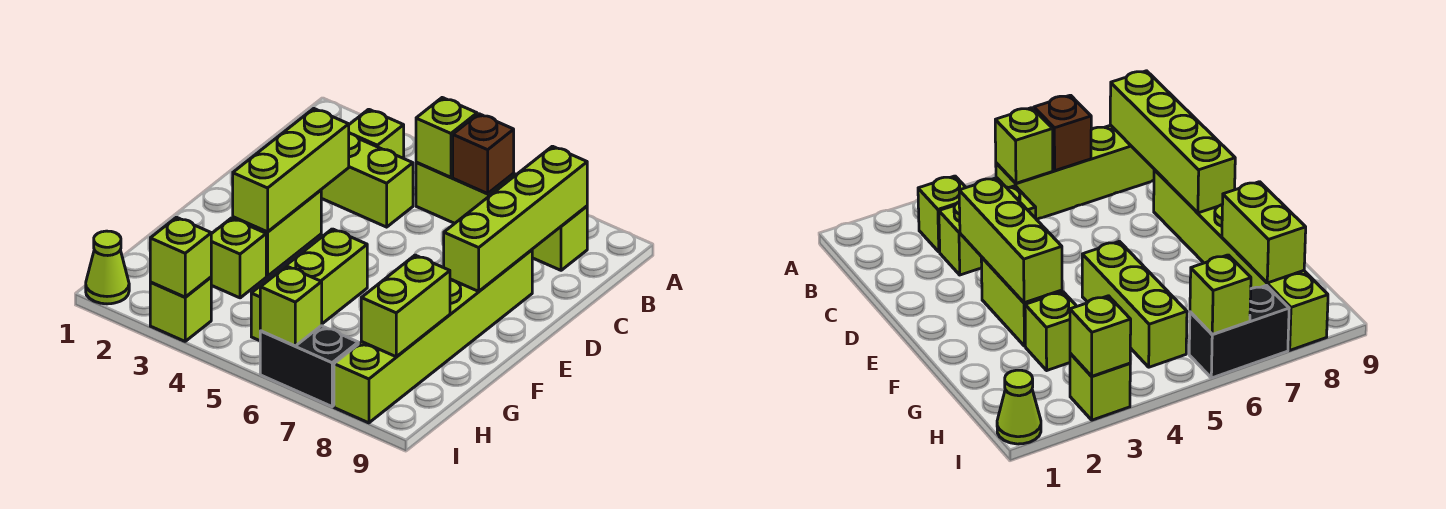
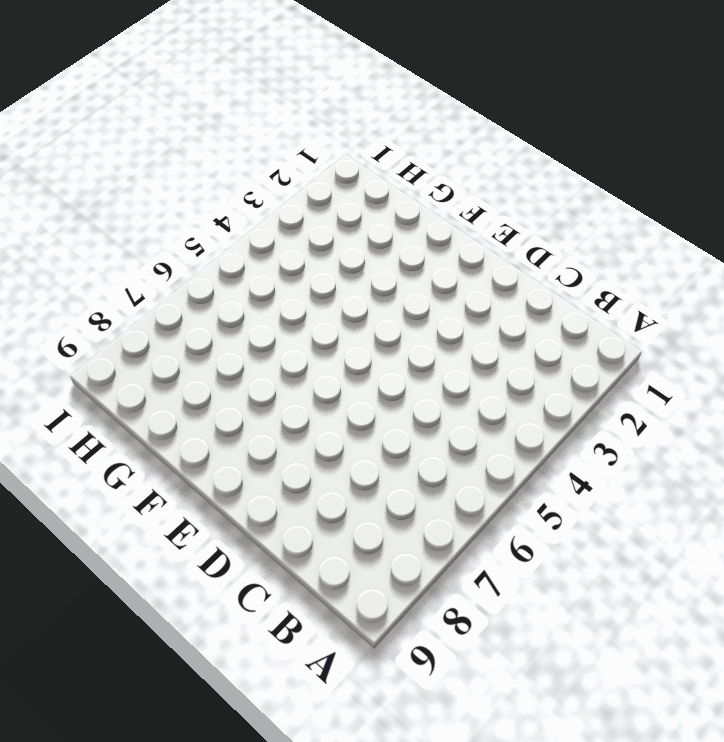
none -> lime 1x1 brick [349,109,404,158]
none -> lime 1x4 brick [416,162,588,270]
none -> lime 1x2 brick [321,133,413,227]

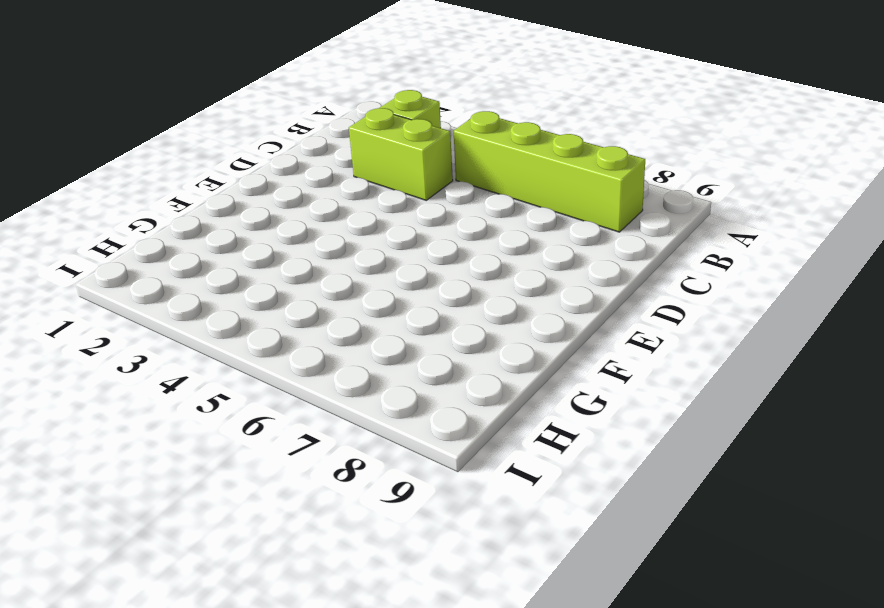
none -> lime 1x6 brick [334,250,532,423]
none -> lime 1x2 brick [233,190,321,276]
none -> lime 1x3 brick [251,229,367,341]

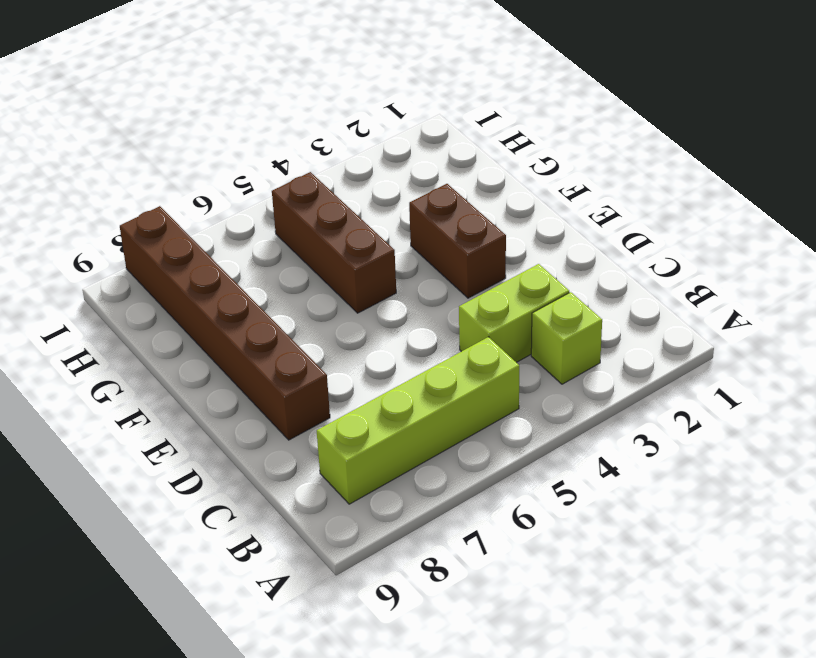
brown 1x6 brick [120,206,330,440] -> lime 1x6 brick [334,250,532,423]
brown 1x2 brick [409,184,506,298] -> lime 1x2 brick [233,190,321,276]
brown 1x3 brick [272,172,396,313] -> lime 1x3 brick [251,229,367,341]
none -> lime 1x1 brick [211,218,266,298]
none -> lime 1x1 cone [86,231,129,304]
none -> lime 1x1 brick [150,277,211,341]

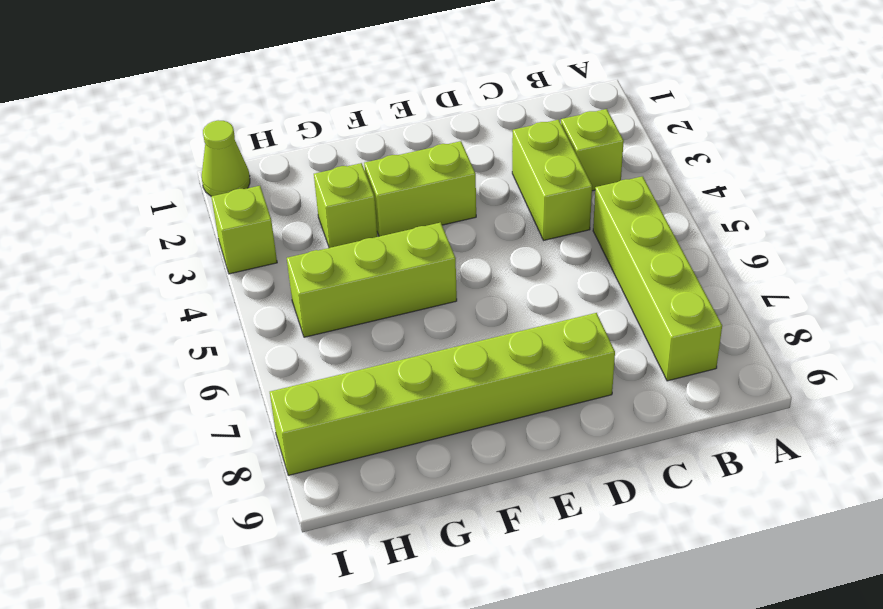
none -> black 1x2 brick [260,326,358,406]
none -> lime 1x1 brick [416,98,477,177]
none -> brown 1x1 brick [453,114,514,194]

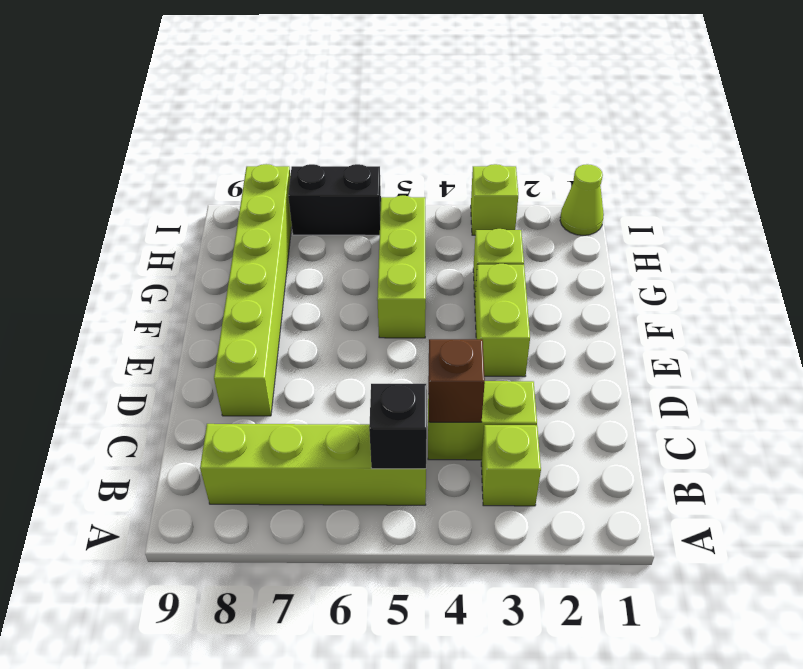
black 1x1 brick [369,384,427,469] -> lime 1x1 brick [416,98,477,177]
brown 1x1 brick [428,339,485,422] -> brown 1x1 brick moved to [453,114,514,194]
none -> lime 1x4 brick [444,146,587,291]
none -> lime 1x3 brick [233,108,349,232]
none -> lime 1x2 brick [361,255,450,357]

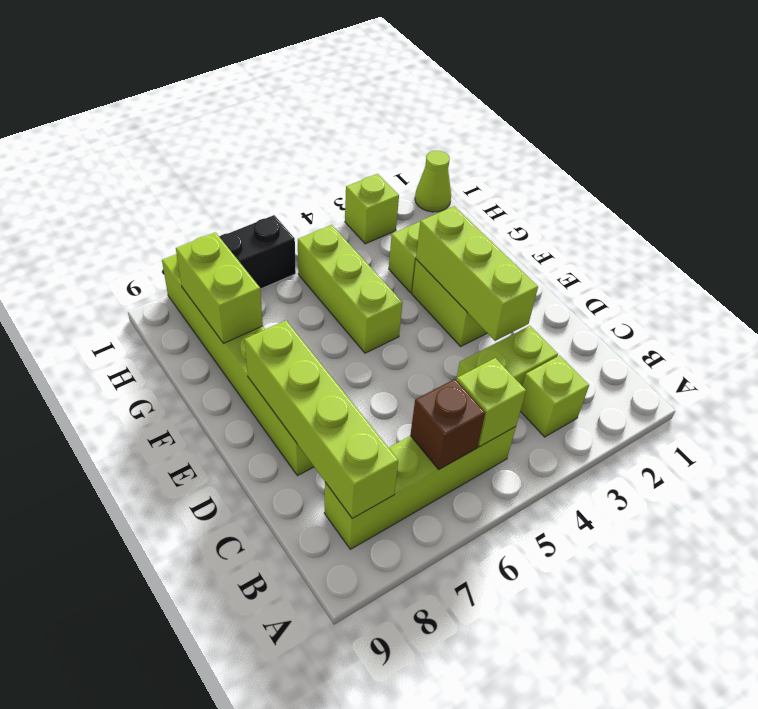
none -> lime 1x1 brick [150,217,211,297]
none -> lime 1x1 brick [260,266,322,346]

